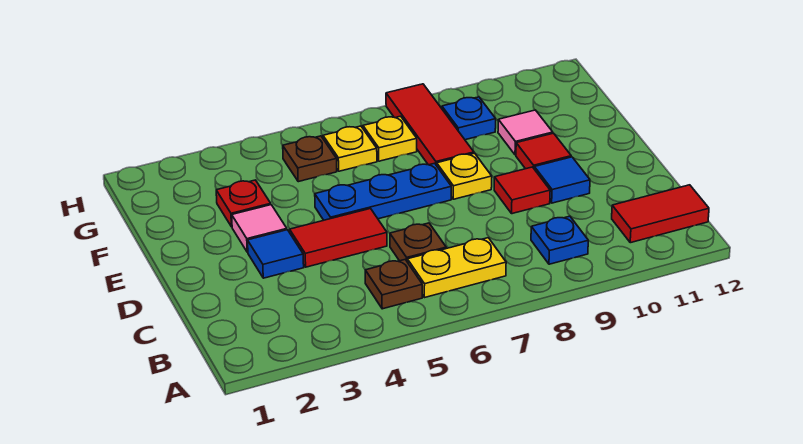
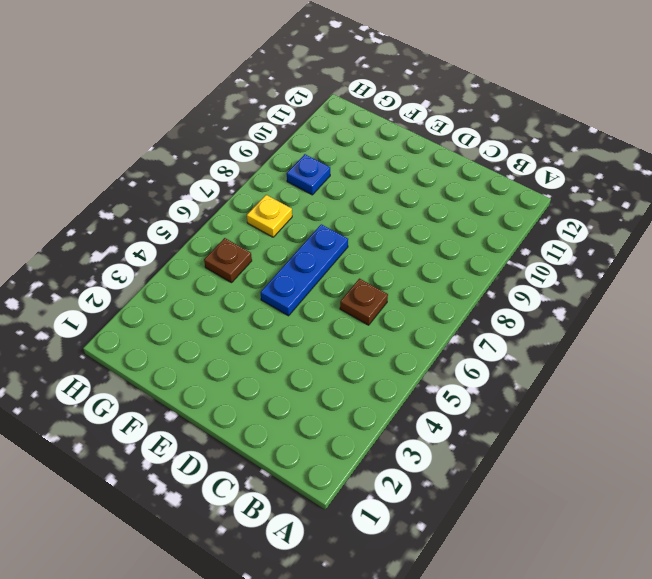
none -> brown 1x1 plate [365,260,422,309]
none -> yellow 1x2 plate [407,238,506,298]
none -> blue 1x1 plate [531,216,588,264]

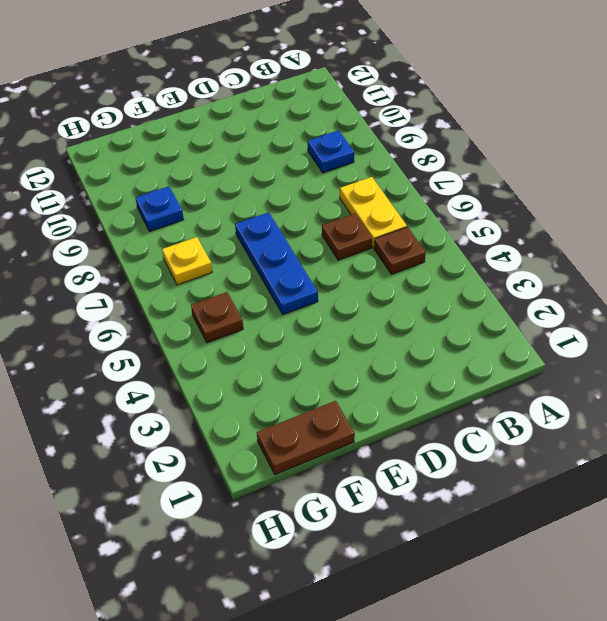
brown 1x2 plate [257,401,355,475] -> none
none -> red 1x2 tile [612,185,709,243]
none -> blue 1x1 tile [248,230,304,278]
none -> red 1x2 tile [290,209,387,267]

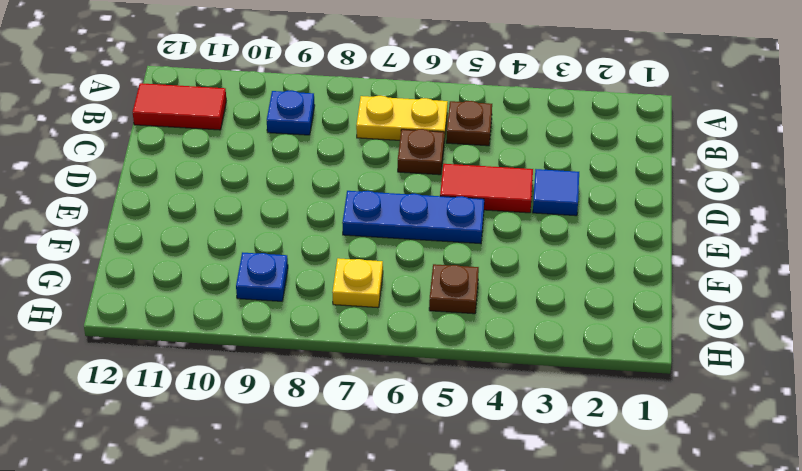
none -> red 1x1 tile [494,167,550,214]
none -> blue 1x1 tile [534,157,590,203]
none -> pink 1x1 tile [232,205,287,252]

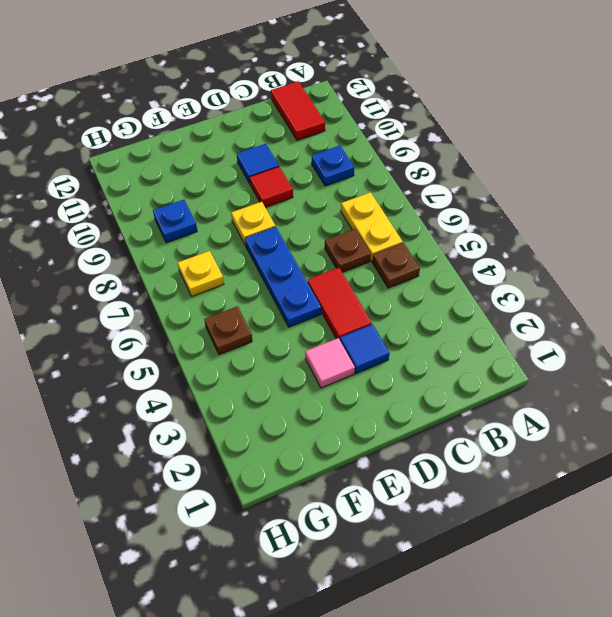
none -> red 1x1 tile [516,133,571,169]
none -> red 1x1 plate [216,180,271,227]
none -> red 1x3 tile [386,84,474,166]

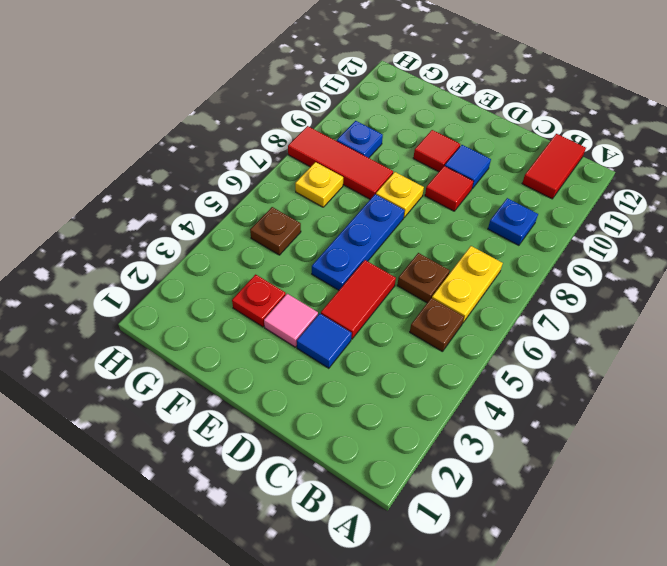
none -> pink 1x1 tile [498,110,553,155]
none -> yellow 1x1 plate [323,126,377,171]

